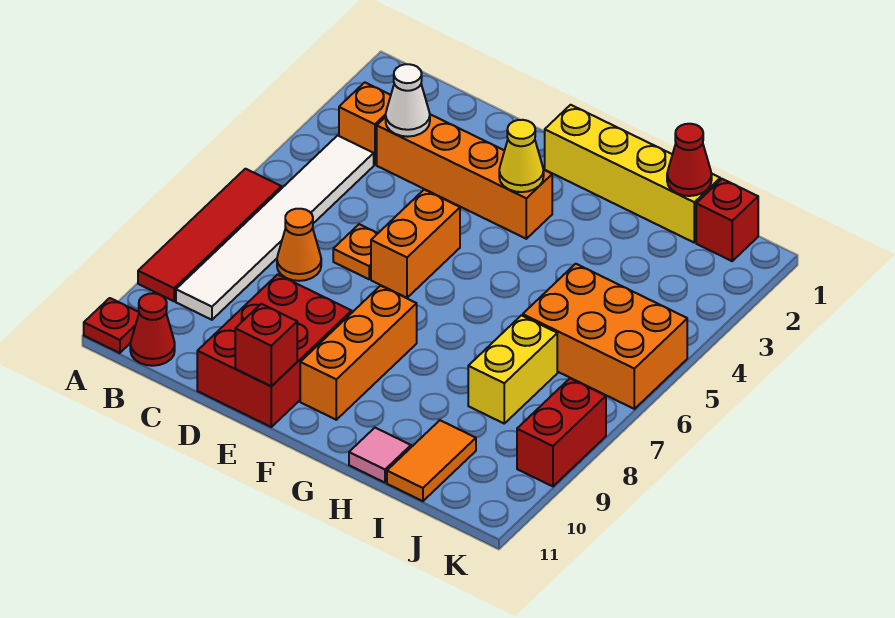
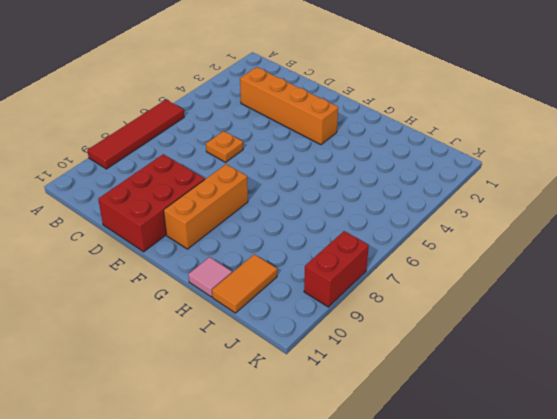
none -> red 1x1 plate [84,298,139,353]
none -> orange 1x1 brick [339,82,391,165]
none -> white 1x6 tile [176,135,374,320]

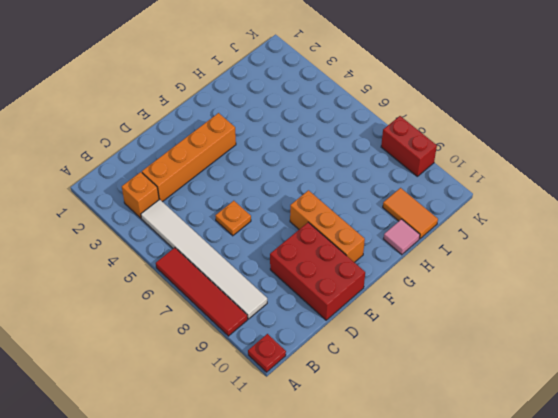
none -> red 1x1 cone [130,293,175,366]
none -> orange 1x1 cone [277,209,321,281]
none -> orange 1x2 brick [371,190,460,298]

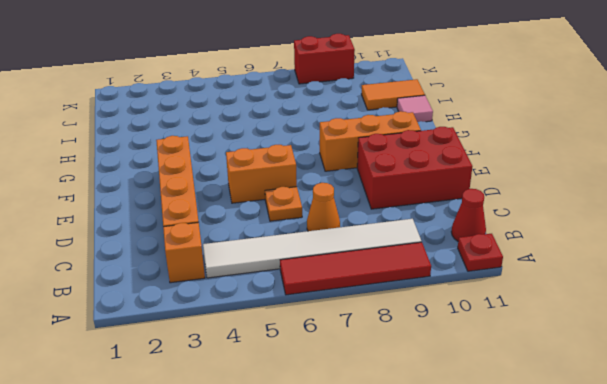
none -> yellow 1x4 brick [545,105,720,243]
none -> orange 2x3 brick [523,264,687,409]
none -> yellow 1x2 brick [468,315,557,423]

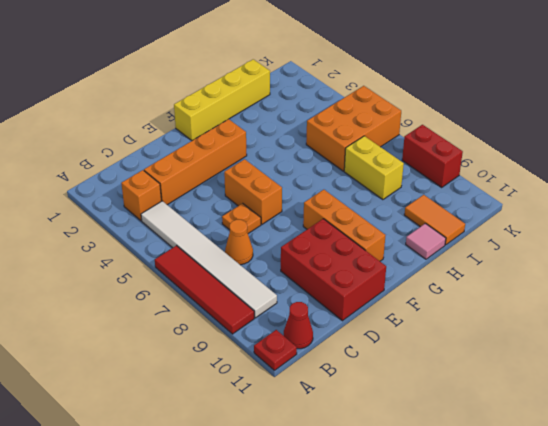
none -> red 1x1 brick [696,179,758,261]
none -> white 1x1 cone [386,64,430,137]
none -> red 1x1 brick [235,304,297,386]

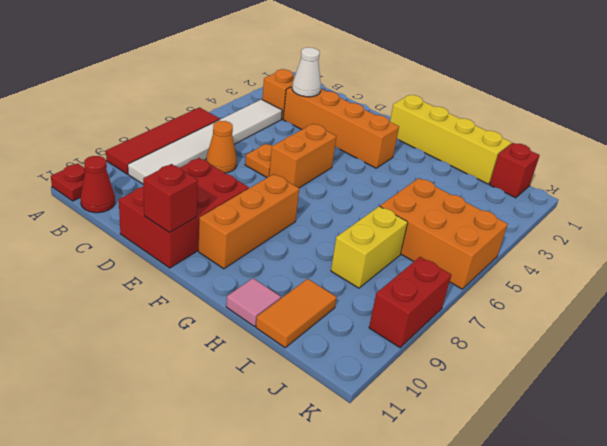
none -> yellow 1x1 cone [499,120,544,192]
none -> red 1x1 cone [667,124,712,196]

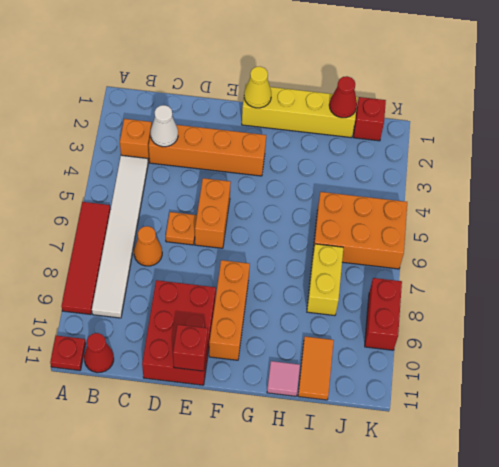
yellow 1x1 cone [244,67,271,108] -> yellow 1x1 cone moved to [499,120,544,192]

